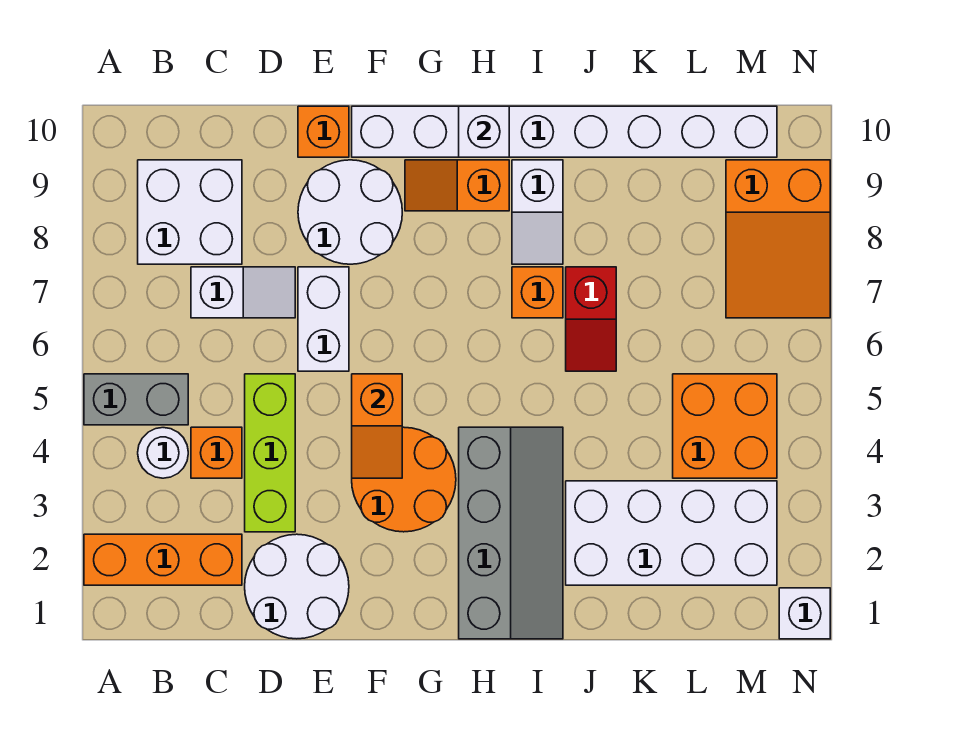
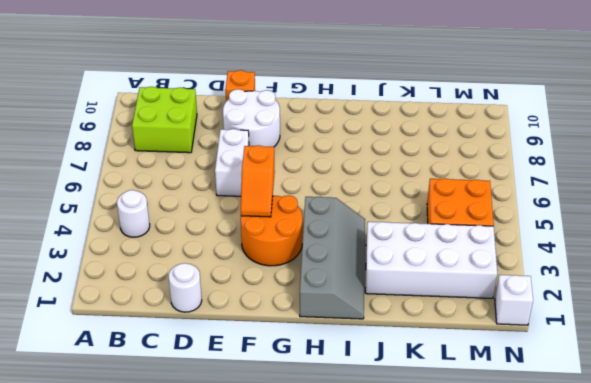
lime 2x2 brick [132,87,197,153] -> white 2x2 brick [138,160,242,264]
white 1x1 round brick [169,263,202,312] -> white 2x2 round brick [245,534,349,639]
none -> orange 1x3 brick [84,534,242,585]
none -> grey 1x2 brick [84,374,188,425]
none -> orange 1x1 brick [191,427,242,478]

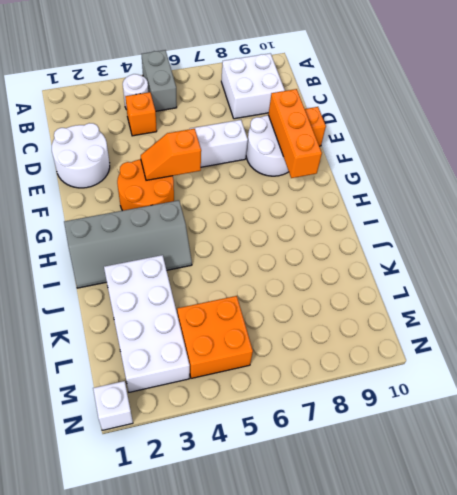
orange 1x3 brick [268,89,322,178] -> orange 1x3 brick moved to [84,534,242,585]
none -> white 1x2 slope [191,267,295,318]
none -> lime 1x3 brick [245,374,295,532]
none -> white 1x8 brick [352,106,777,157]

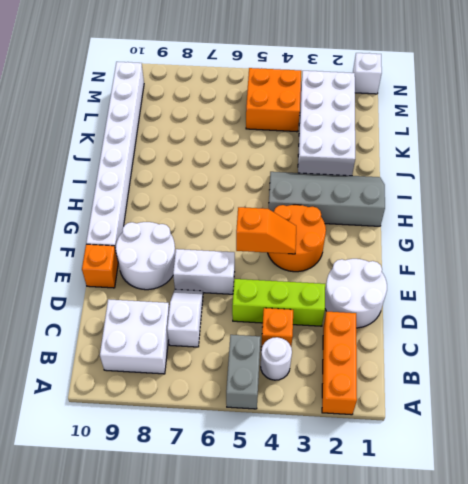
none -> orange 1x2 slope [405,160,509,211]
none -> orange 1x1 brick [512,267,563,318]
none -> white 1x2 slope [512,160,563,264]

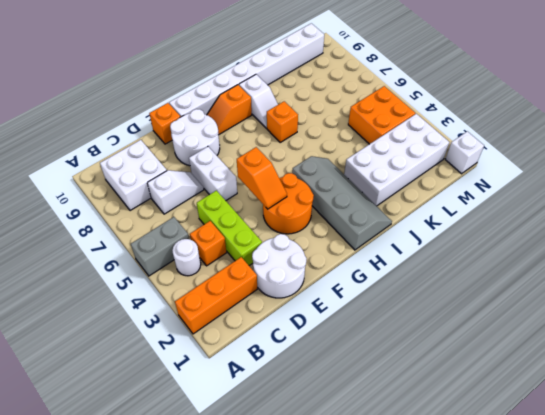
none -> red 1x2 slope [566,267,616,371]
none -> orange 2x3 slope [726,160,830,318]
none -> white 1x1 brick [459,106,509,157]

